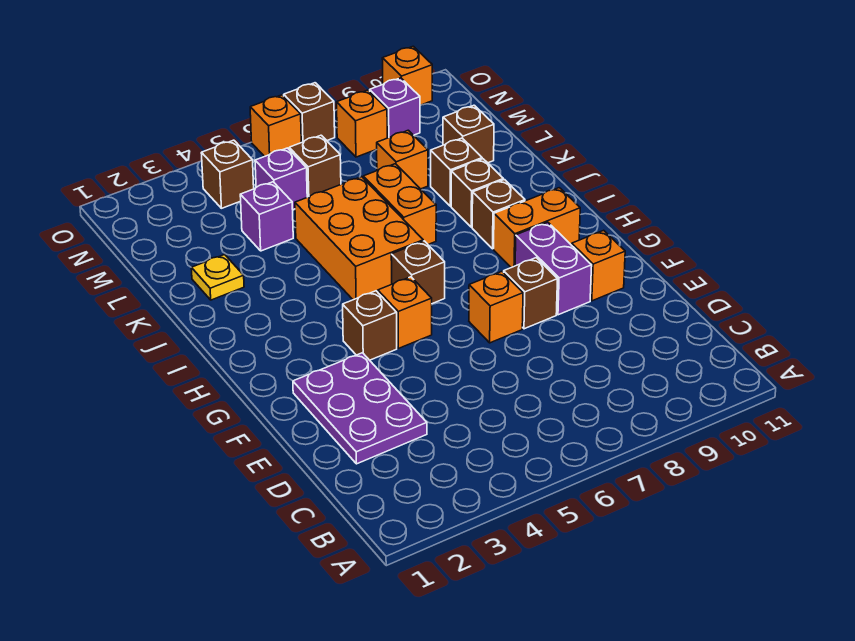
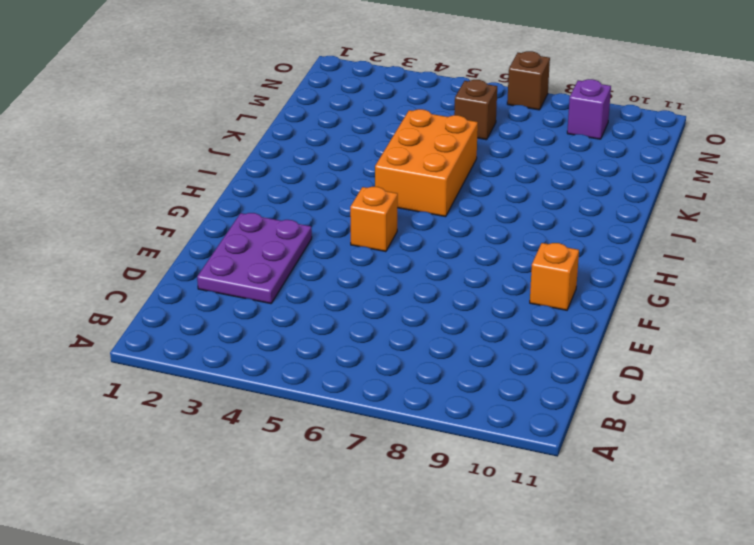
none -> orange 1x1 brick [469,272,523,343]
none -> brown 1x1 brick [504,258,557,329]
none -> purple 1x2 brick [515,222,592,315]

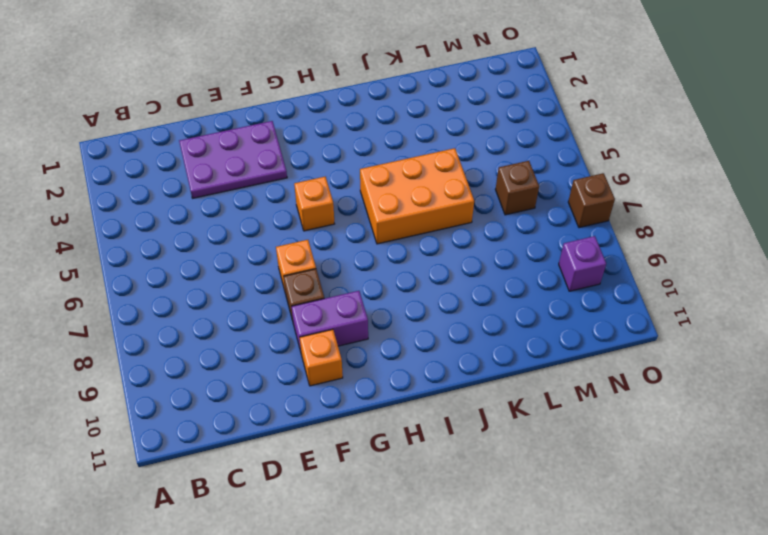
none -> brown 1x1 brick [343,291,397,360]
none -> brown 1x1 brick [391,241,445,304]
none -> orange 1x2 brick [494,188,580,268]

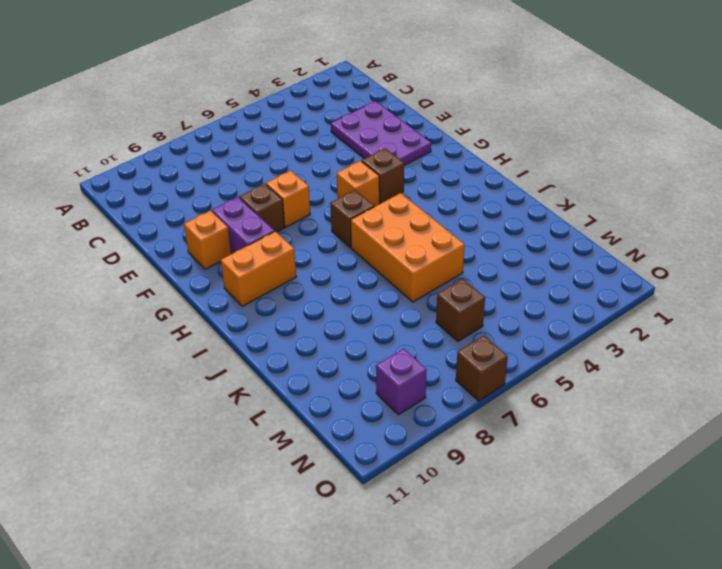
none -> brown 1x1 brick [472,180,525,249]
none -> orange 1x2 brick [363,164,436,244]
none -> brown 1x1 brick [451,159,503,227]

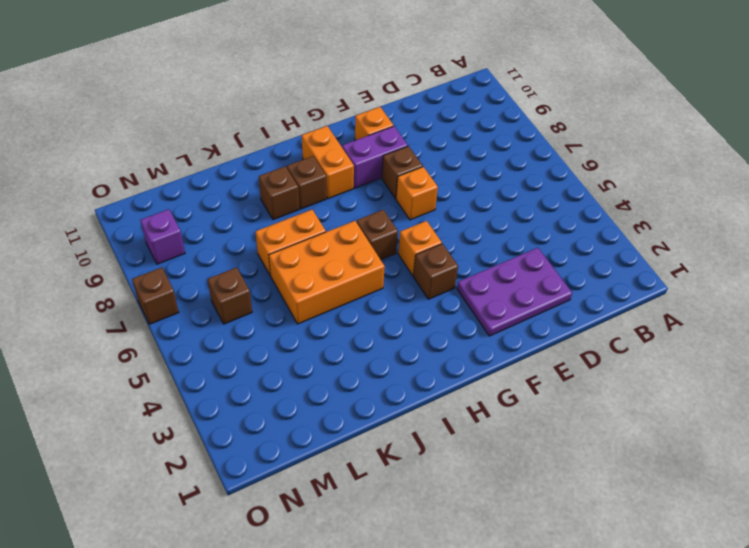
none -> yellow 1x1 plate [191,255,244,300]
none -> brown 1x1 brick [431,138,482,206]
none -> purple 1x1 brick [240,182,293,251]

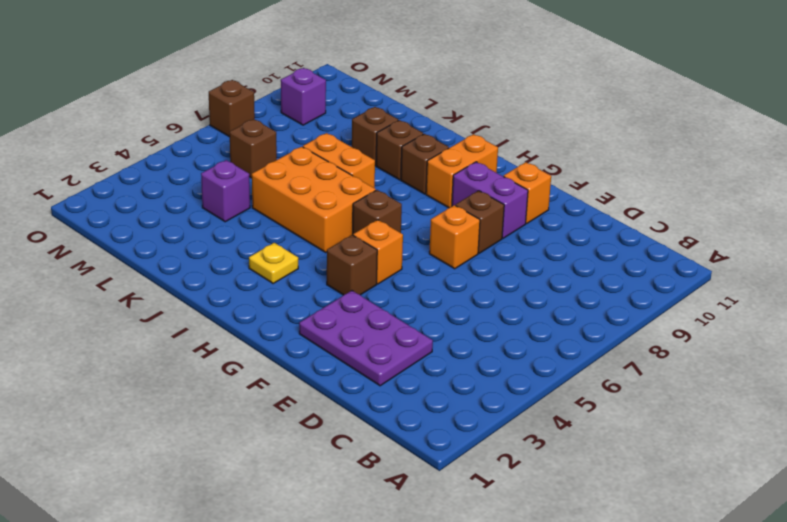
yellow 1x1 plate [249,243,298,283] -> yellow 1x1 plate moved to [191,255,244,300]
none -> orange 1x1 brick [376,130,428,189]
none -> brown 1x1 brick [443,105,494,163]
none -> purple 1x1 brick [255,148,307,210]

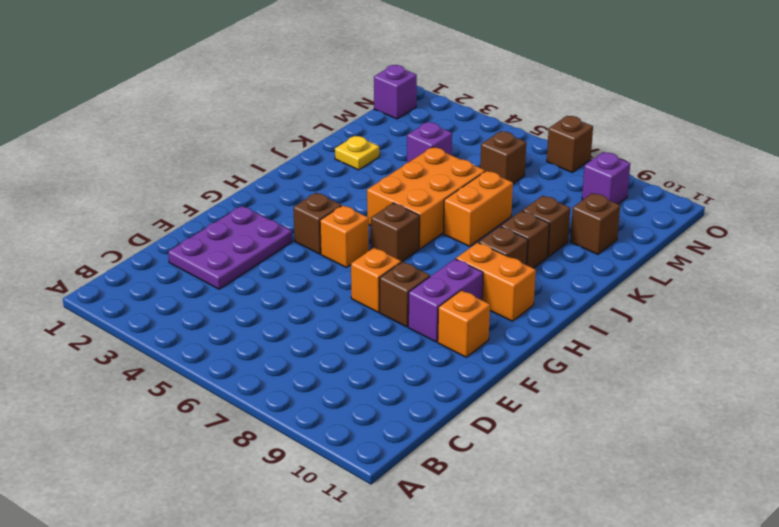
purple 1x1 brick [374,65,417,119] -> purple 1x1 brick moved to [255,148,307,210]
none -> orange 1x1 brick [376,130,428,189]
none -> brown 1x1 brick [201,140,254,208]
none -> orange 1x1 brick [337,90,387,157]

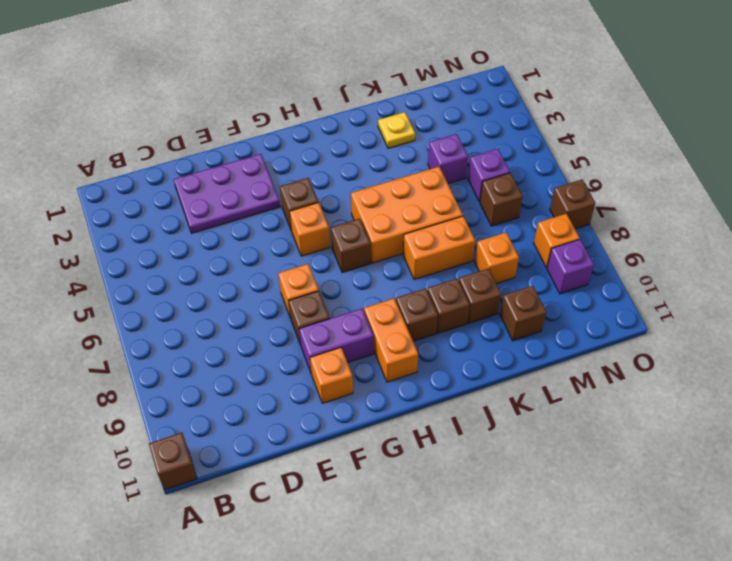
brown 1x1 brick [149,433,197,490] -> brown 1x1 brick moved to [201,140,254,208]
none -> orange 1x1 brick [250,95,301,157]
none -> orange 1x1 brick [382,46,432,105]

